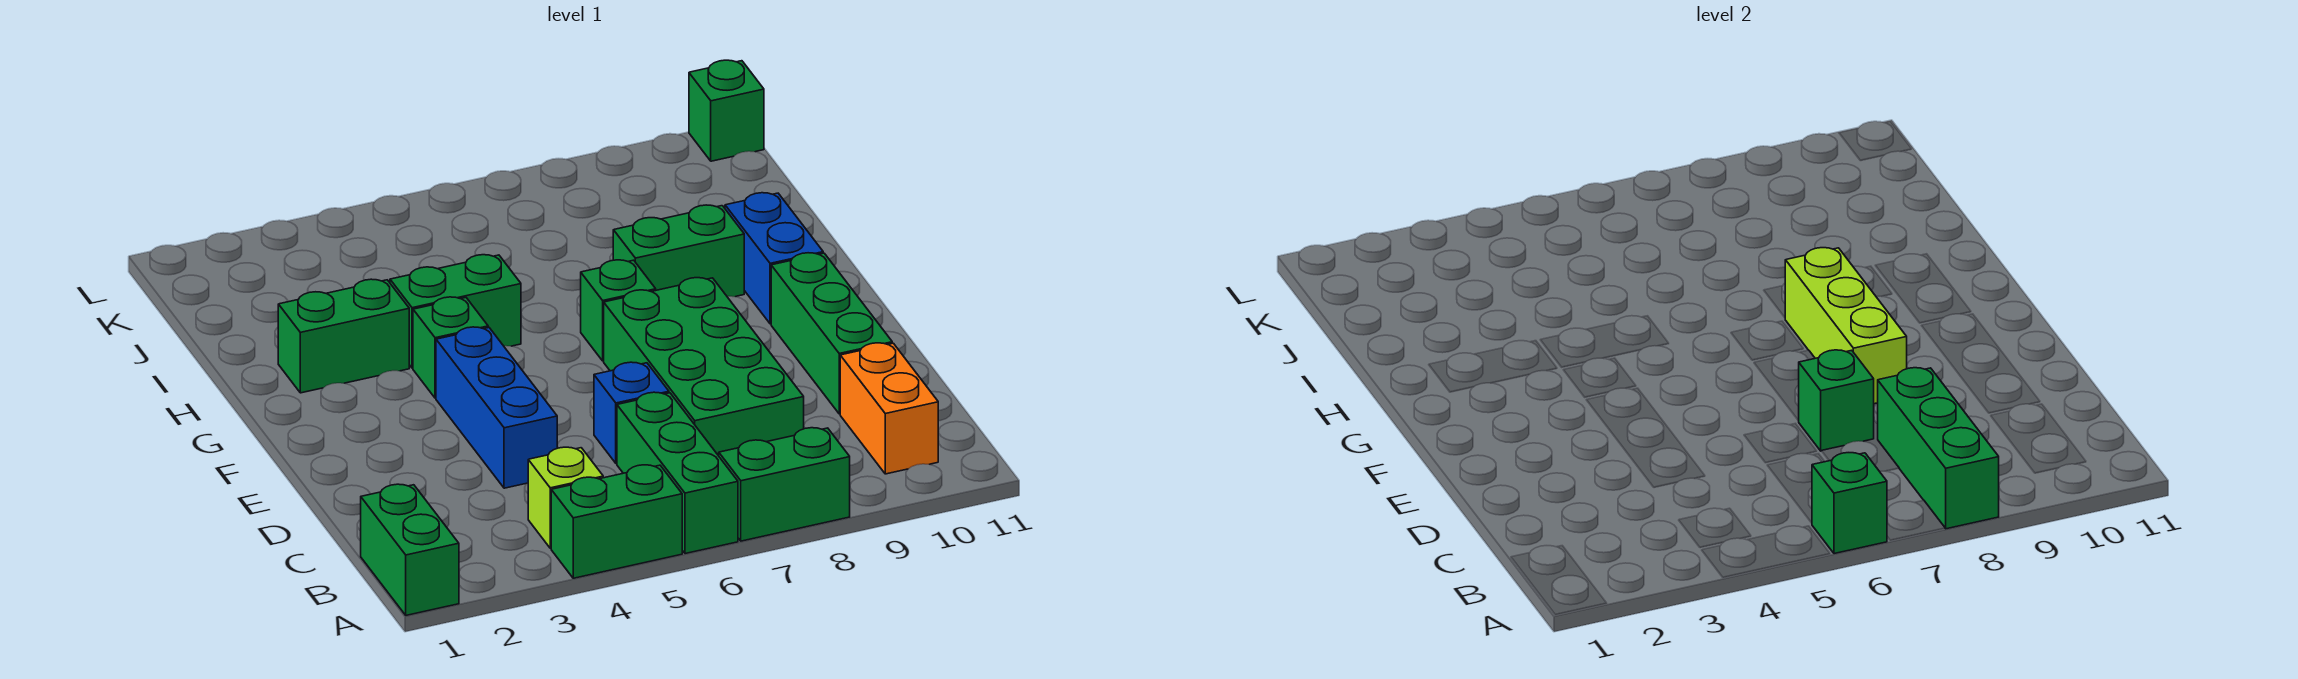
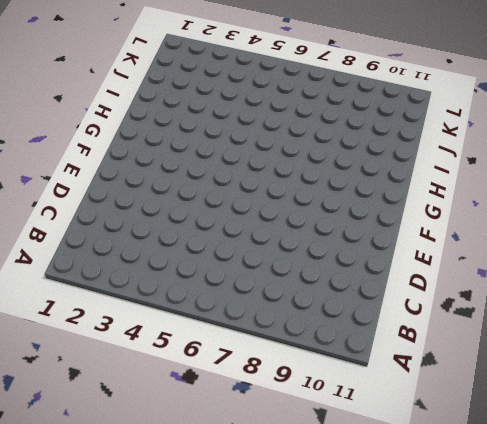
none -> green 1x2 brick [361,484,459,615]
none -> green 1x2 brick [551,465,682,578]
none -> green 1x3 brick [617,392,738,554]

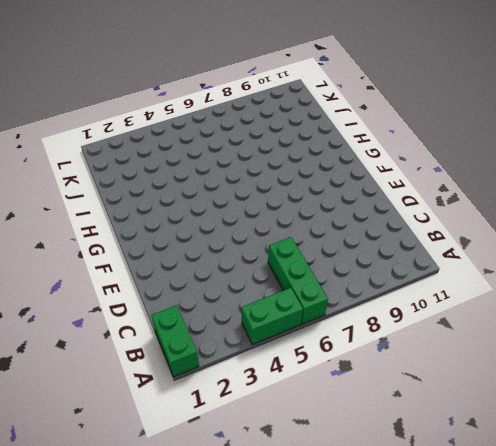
none -> green 1x2 brick [719,428,850,541]
none -> lime 1x1 brick [528,447,603,548]
none -> orange 1x2 brick [840,343,938,474]

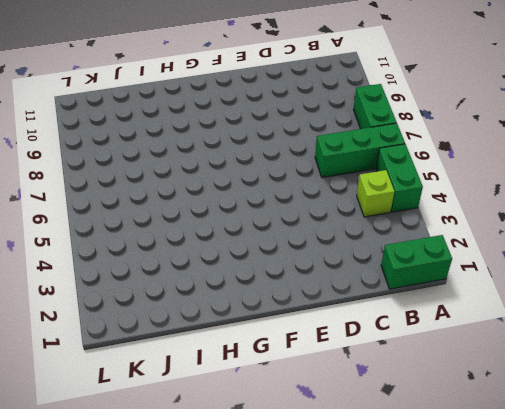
none -> orange 1x2 brick [840,343,938,474]
none -> green 2x4 brick [604,278,804,456]
none -> blue 1x3 brick [436,327,557,488]

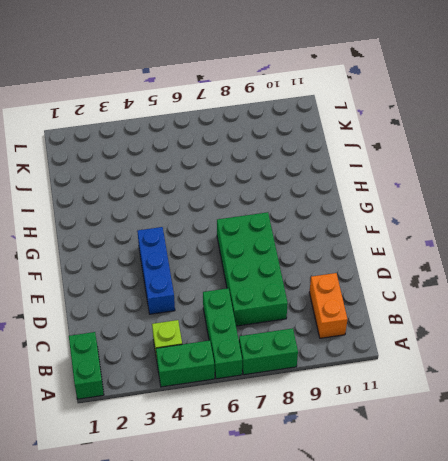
none -> blue 1x1 brick [594,362,669,463]
none -> green 1x3 brick [771,253,892,414]
none -> green 1x1 brick [413,297,488,398]

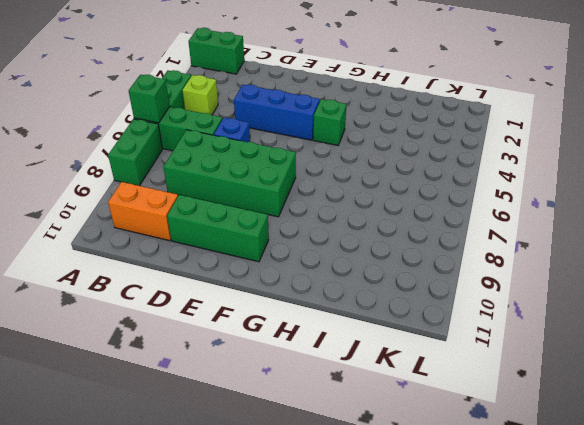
none -> green 1x1 brick [581,260,656,361]
none -> blue 1x2 brick [725,193,823,324]
none -> green 1x2 brick [278,279,409,393]

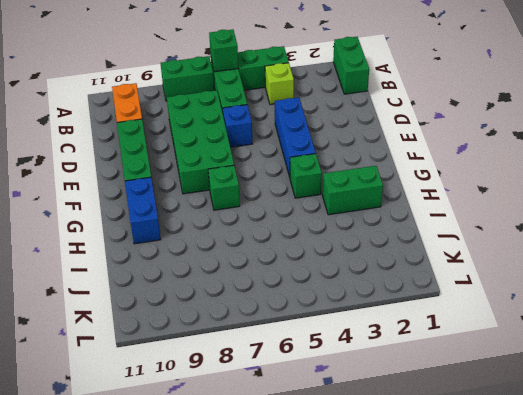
none -> green 1x2 brick [390,255,521,368]
none -> green 1x2 brick [613,205,744,297]
none -> green 1x1 brick [689,60,764,161]

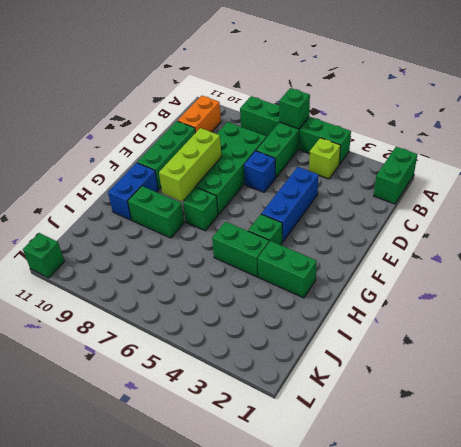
none -> green 1x3 brick [1878,368,1999,529]
none -> green 1x1 brick [1799,350,1874,451]

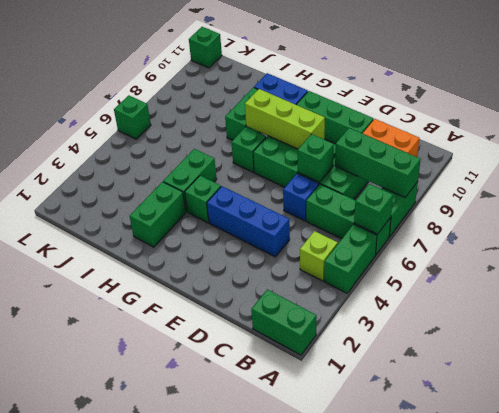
green 1x1 brick [114,95,151,139] -> none

